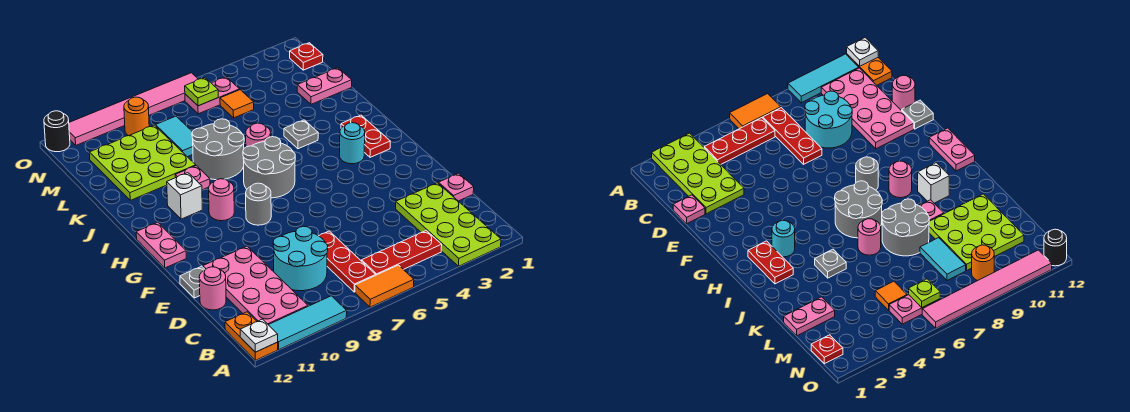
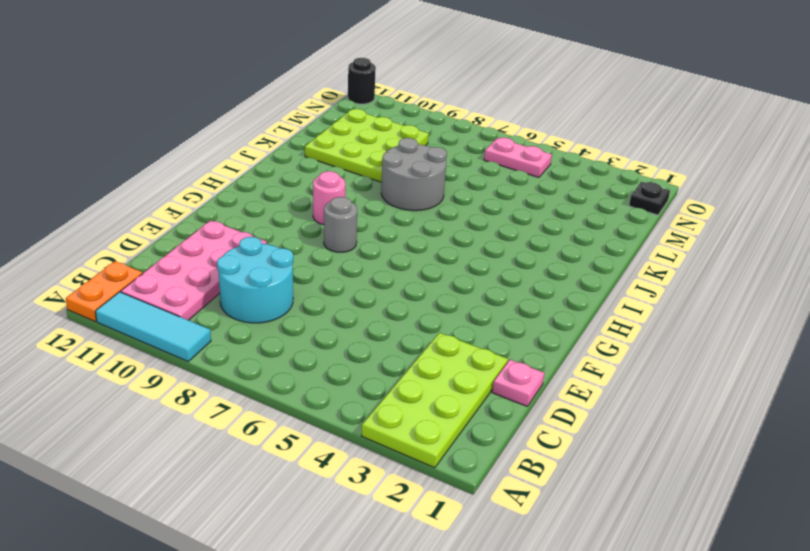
black 1x1 plate [629,182,670,215] -> red 1x1 plate [290,43,323,70]
none -> orange 1x2 tile [355,265,414,307]
none -> red 1x3 plate [362,231,442,275]
none -> red 1x3 plate [319,231,376,292]
none -> pink 1x1 round brick [199,267,226,310]

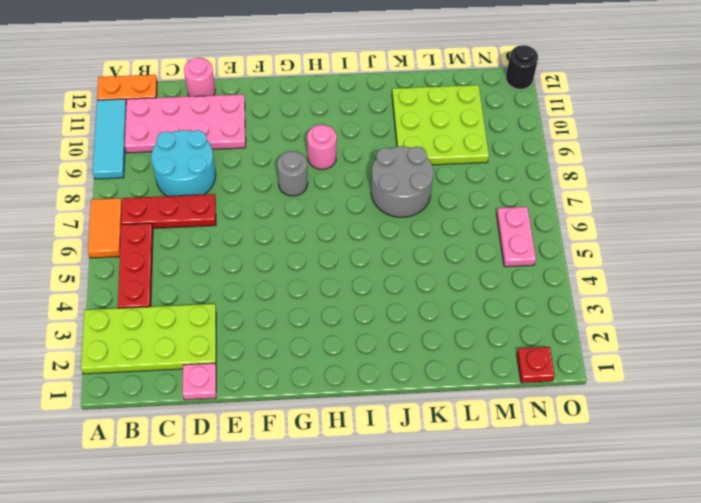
none -> grey 1x1 plate [180,266,205,298]
none -> pink 1x2 plate [136,222,186,268]
none -> red 1x2 plate [341,115,390,157]
none -> cyan 1x1 round brick [340,123,365,164]

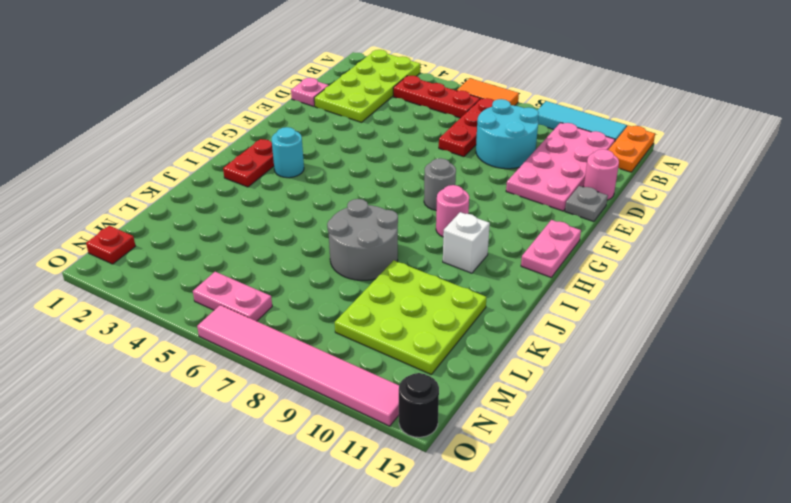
none -> grey 2x2 round brick [243,137,295,198]
none -> grey 1x1 plate [284,120,318,149]
none -> pink 1x1 round brick [246,123,271,147]
none -> pink 1x1 plate [175,166,210,190]

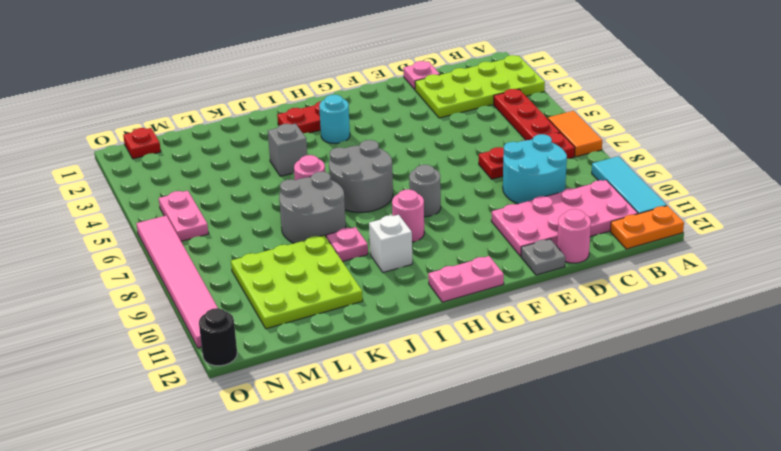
grey 1x1 brick [268,124,307,176] -> grey 1x1 plate [284,120,318,149]
none -> pink 1x2 plate [297,68,352,104]
none -> cyan 1x2 tile [155,116,193,157]
none -> orange 1x1 tile [220,90,254,118]
none -> orange 1x1 round brick [124,97,149,136]

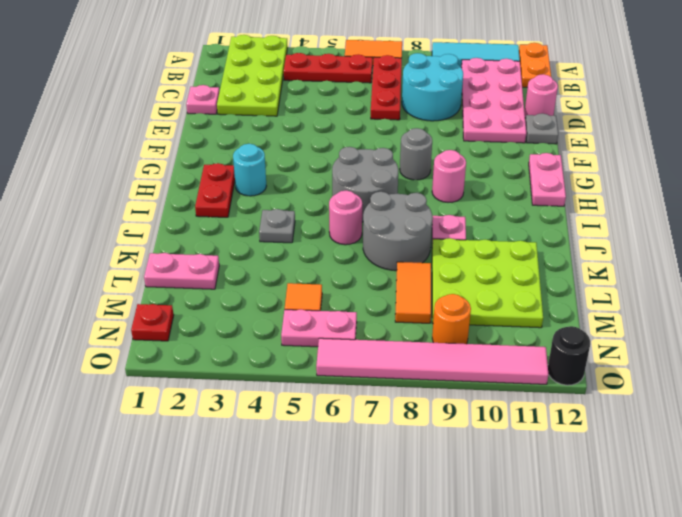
orange 1x2 tile [395,262,431,323] -> cyan 1x2 tile [155,116,193,157]
none -> white 1x1 brick [167,173,202,219]
none -> white 1x1 plate [240,319,278,352]
none -> lime 1x1 plate [185,78,218,106]

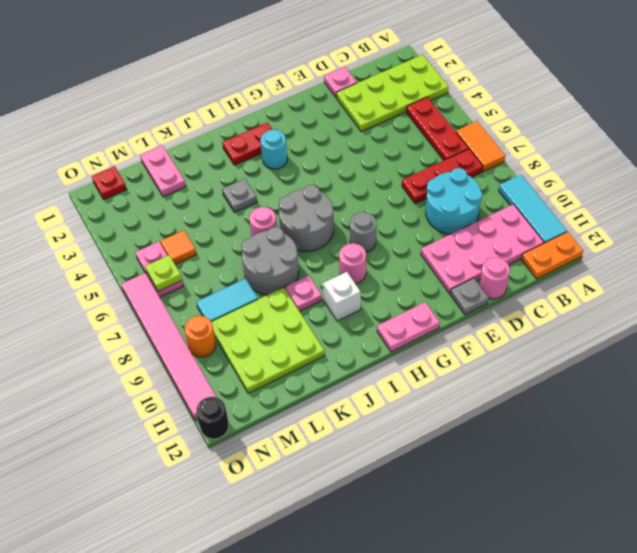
none -> white 1x1 plate [240,319,278,352]

